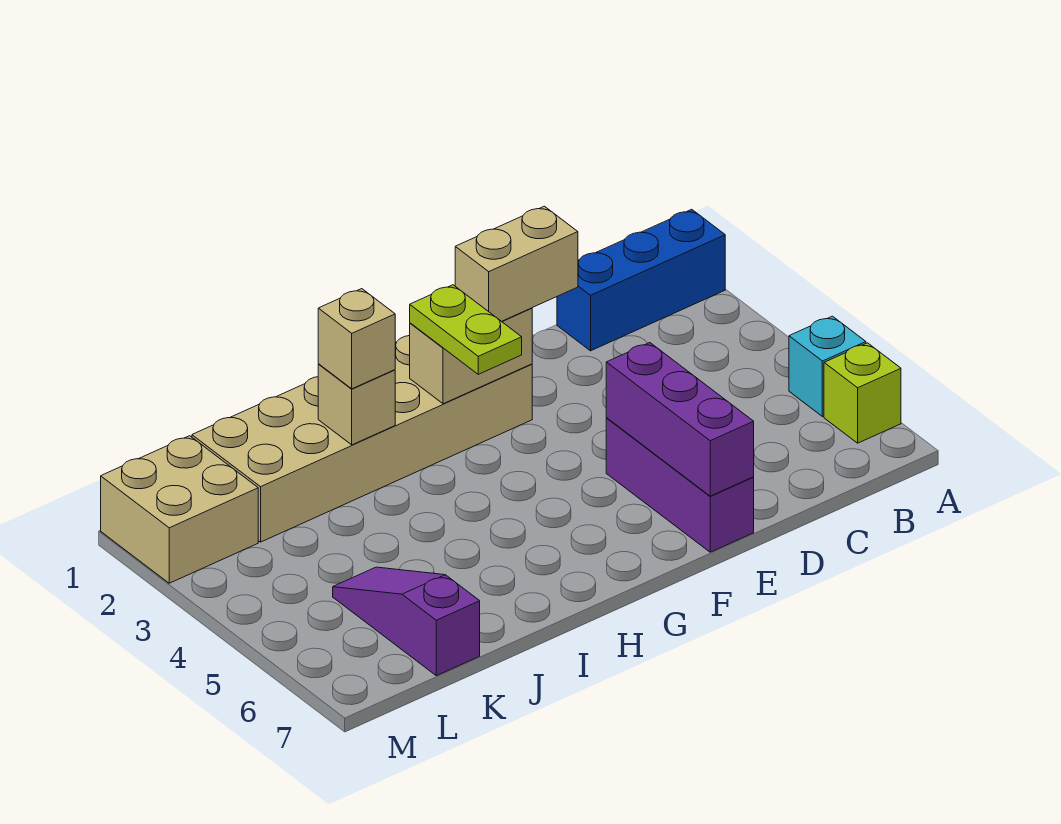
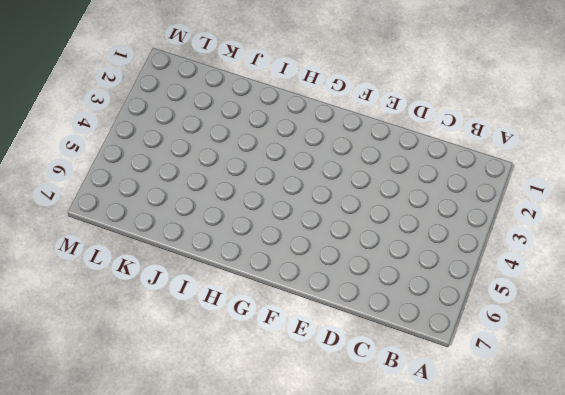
none -> blue 1x3 brick [557,209,725,351]
none -> cyan 1x1 brick [789,316,866,417]
none -> lime 1x1 brick [824,343,901,443]

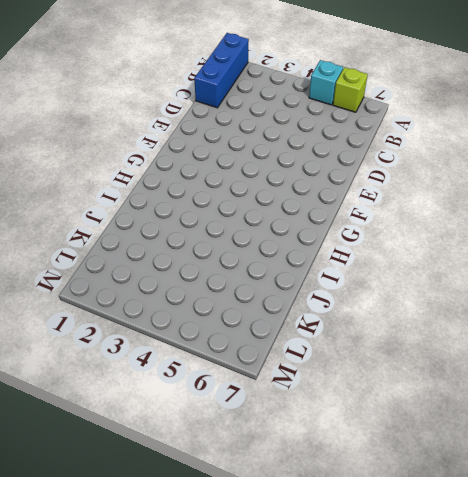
none -> purple 1x3 brick [606,418,754,552]
none -> tan 2x6 brick [192,336,532,542]
none -> purple 1x3 slope [333,567,480,676]

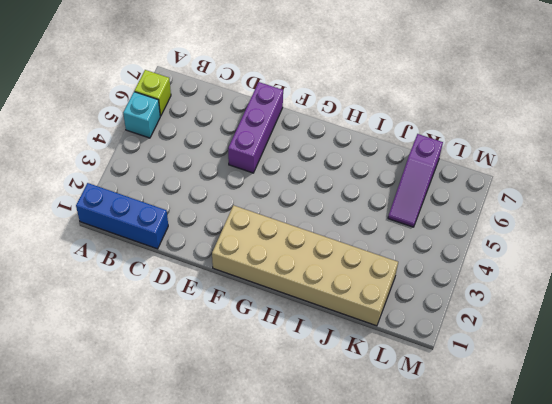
none -> tan 2x2 brick [101,436,258,583]
none -> purple 1x3 brick [606,343,754,496]
none -> tan 1x2 brick [410,308,532,404]

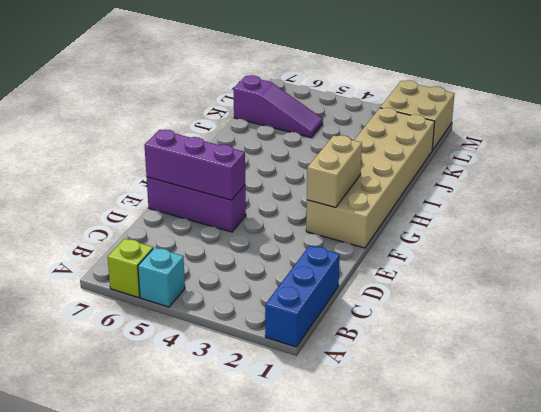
none -> tan 1x1 brick [318,364,395,445]
none -> tan 1x2 brick [455,206,578,322]
none -> lime 1x2 plate [410,285,522,374]

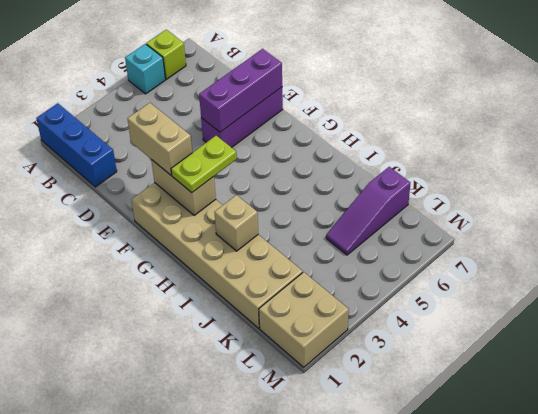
none -> tan 1x1 brick [318,289,395,389]

